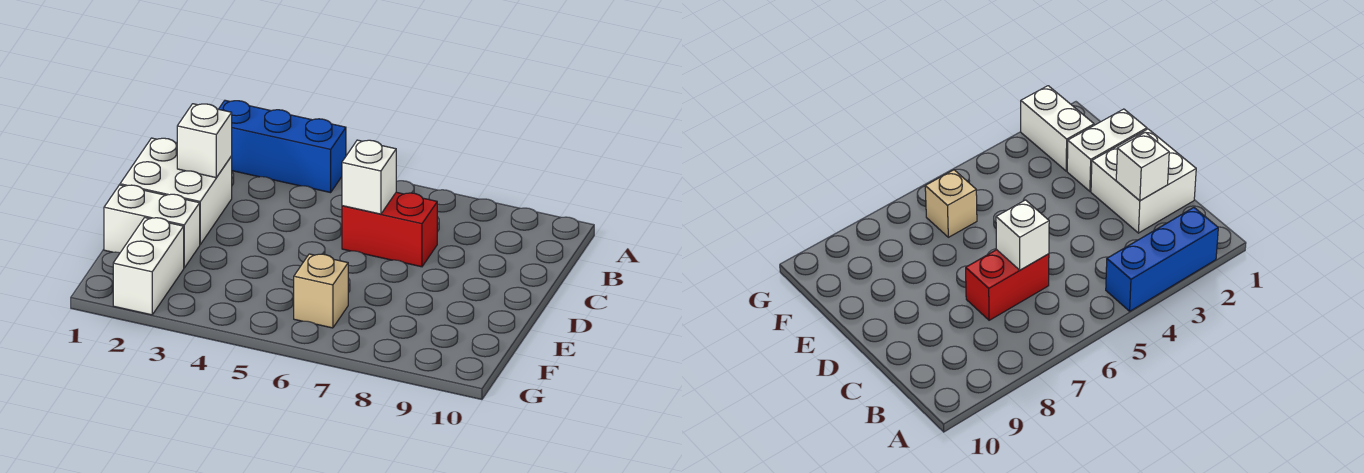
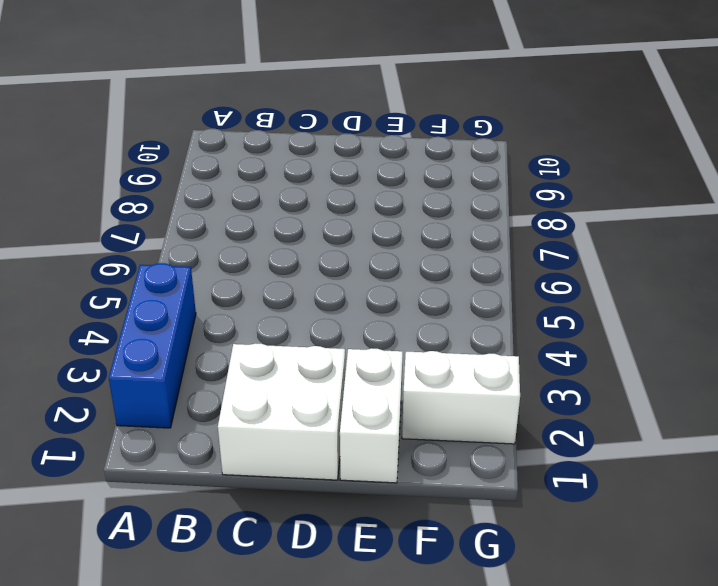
none -> red 1x2 brick [342,192,437,267]
none -> tan 1x1 brick [294,254,348,328]

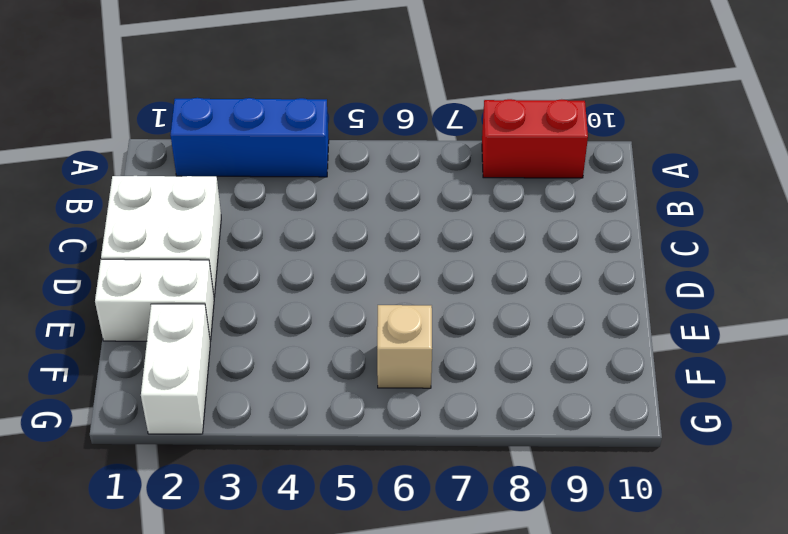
red 1x2 brick [482,99,588,178] -> red 1x2 brick moved to [342,192,437,267]
none -> white 1x1 brick [177,104,232,178]
none -> white 1x1 brick [342,140,396,214]

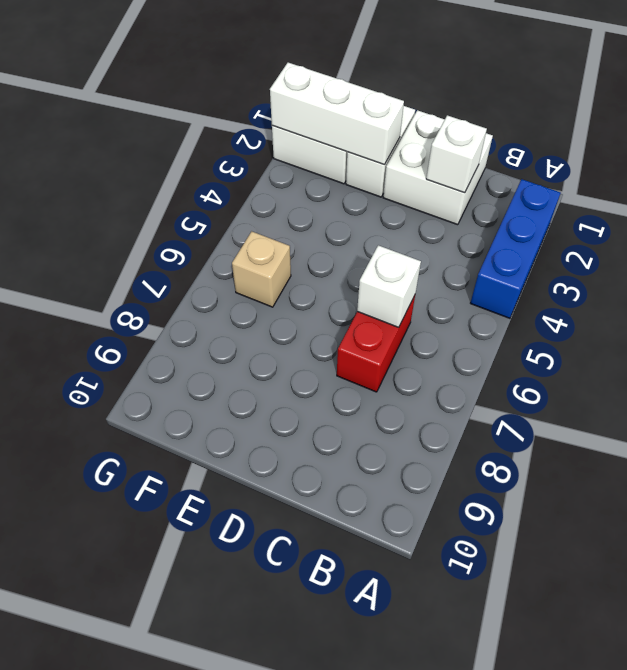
white 1x3 brick [270,63,404,165] -> none

